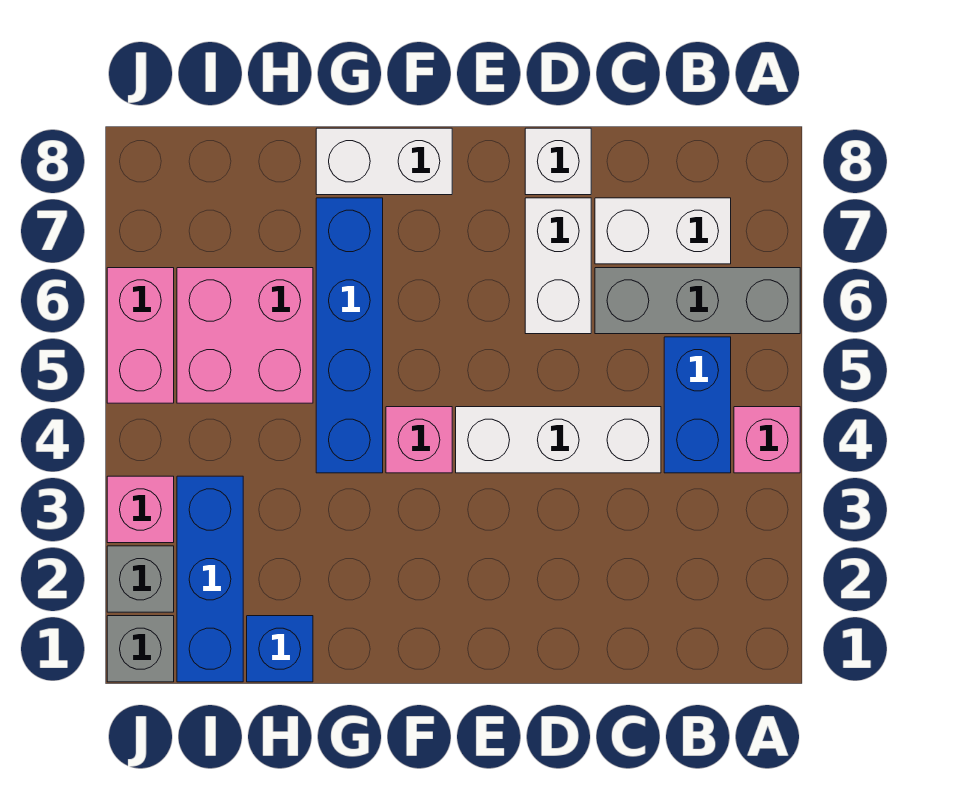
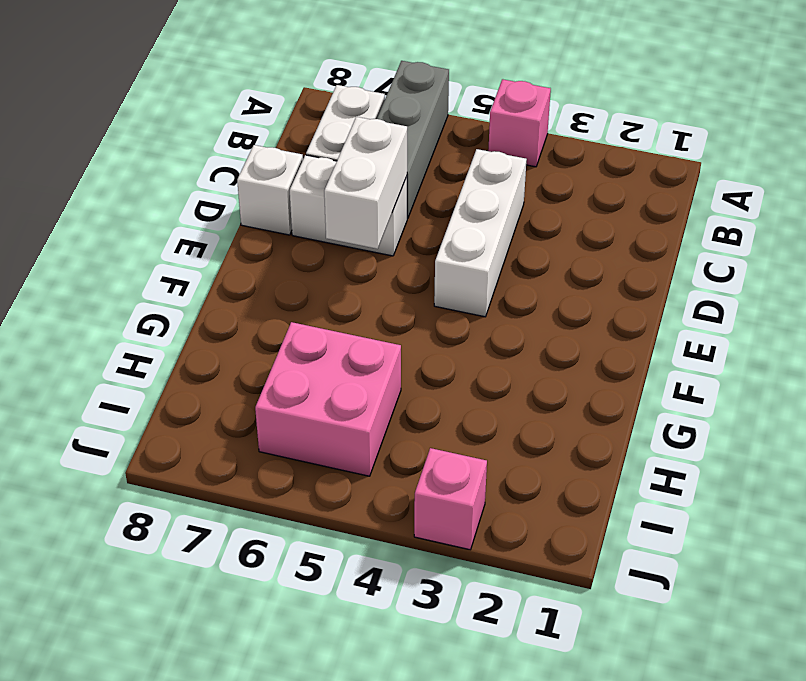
white 1x2 brick [324,117,407,249] -> white 1x2 brick moved to [316,128,452,195]
none -> blue 1x2 brick [664,337,731,473]
none -> pink 1x1 brick [386,407,452,473]
none -> blue 1x4 brick [316,198,383,473]

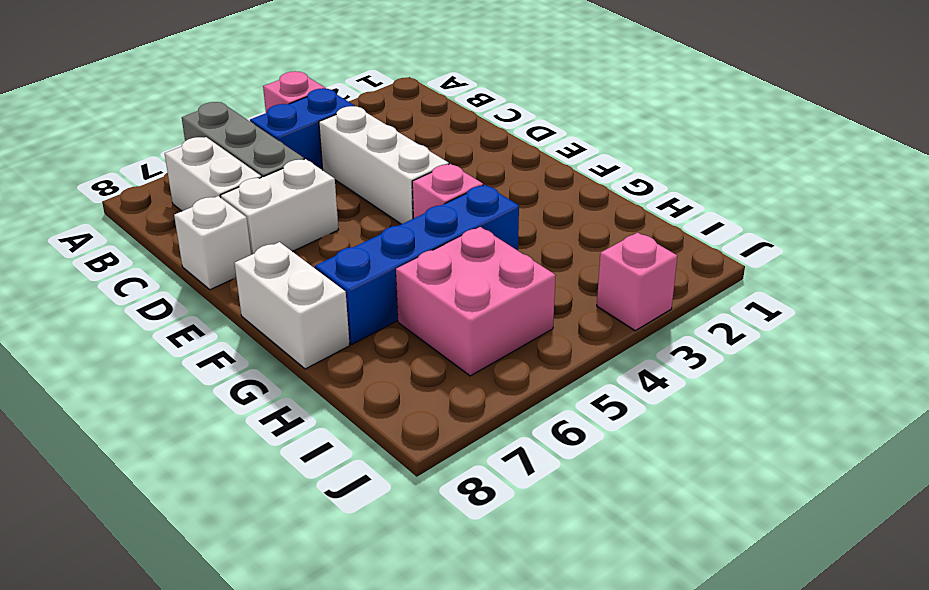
none -> blue 1x1 brick [247,616,313,682]
none -> blue 1x3 brick [177,476,243,682]
none -> grey 1x1 brick [107,616,174,682]

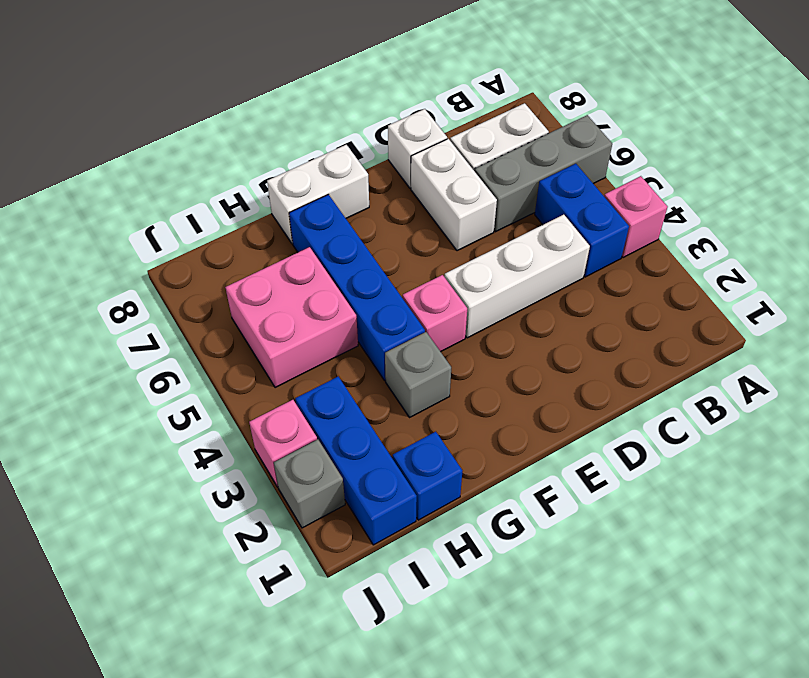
grey 1x1 brick [385,332,451,417] -> grey 1x1 brick moved to [107,616,174,682]
none -> pink 1x2 brick [107,268,174,403]

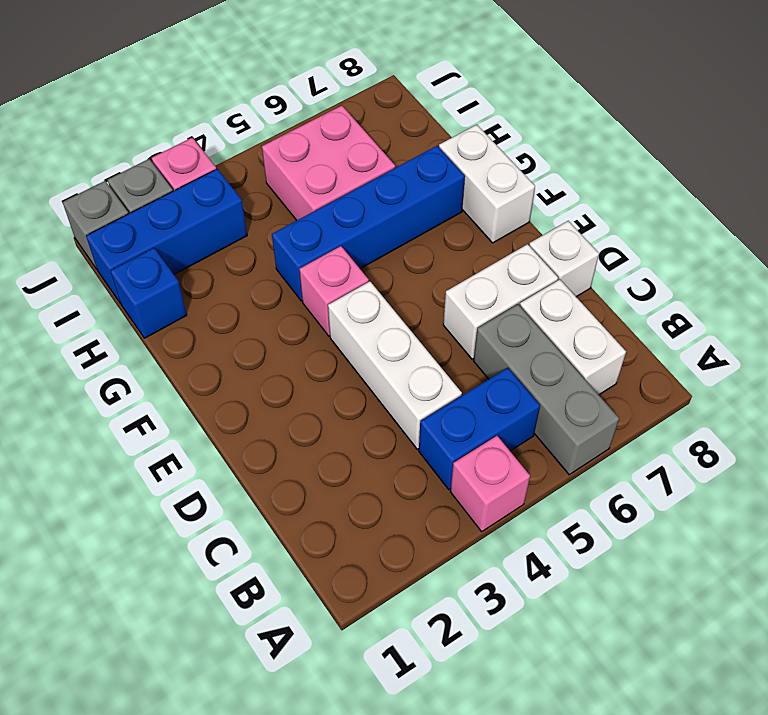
none -> pink 1x2 brick [107,268,174,403]

